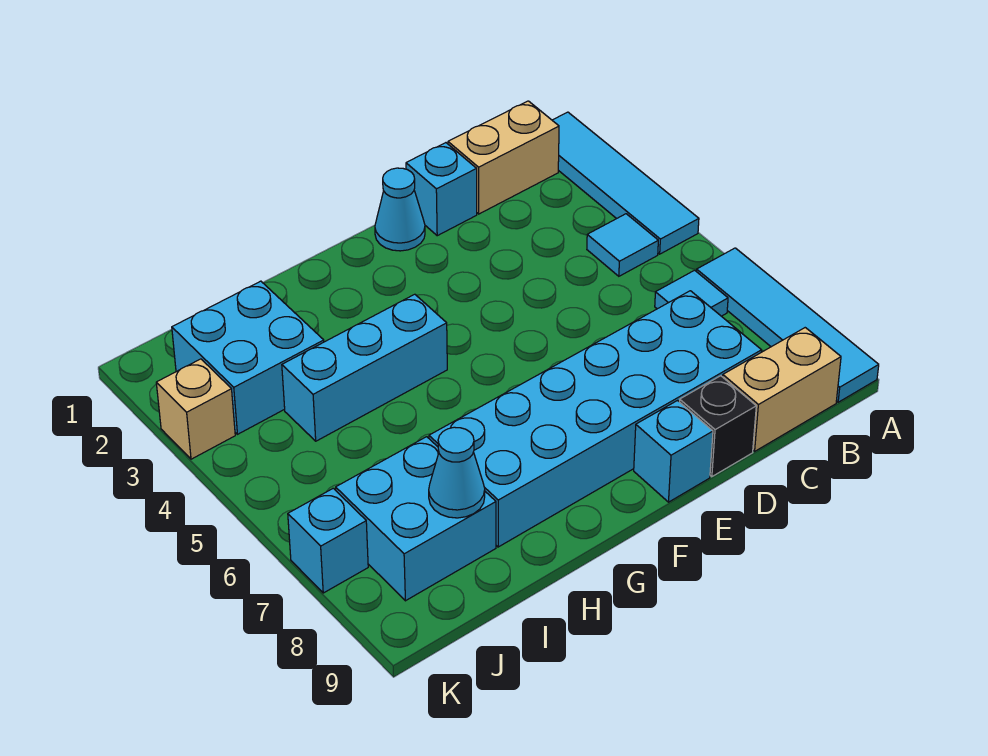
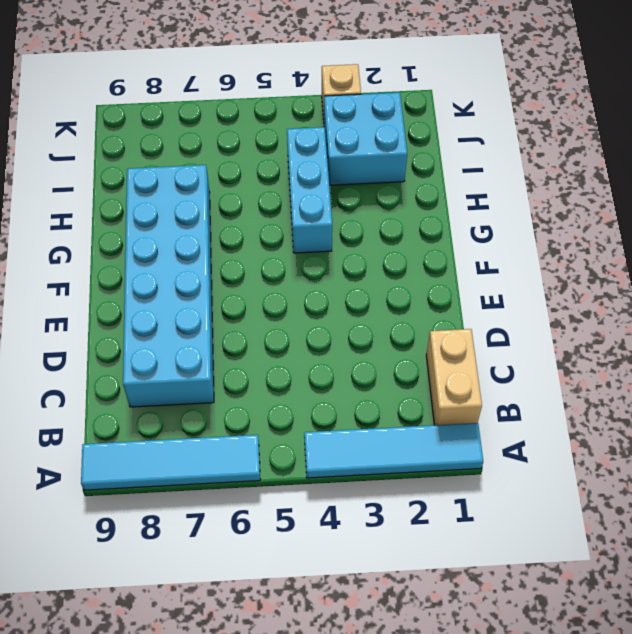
none -> cyan 1x1 tile [587,214,658,276]
none -> cyan 1x1 tile [655,270,728,316]
none -> tan 1x2 brick [723,328,841,451]

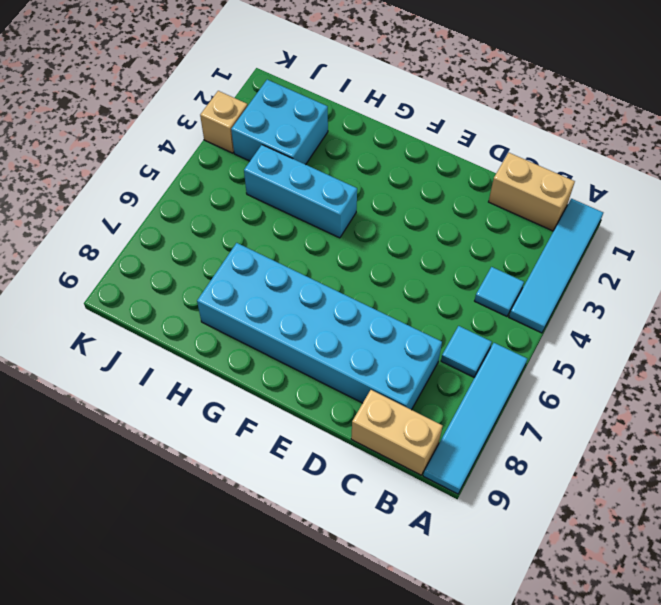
none -> cyan 1x1 brick [406,143,477,236]
none -> black 1x1 brick [680,376,756,477]
none -> cyan 1x1 cone [375,168,425,251]

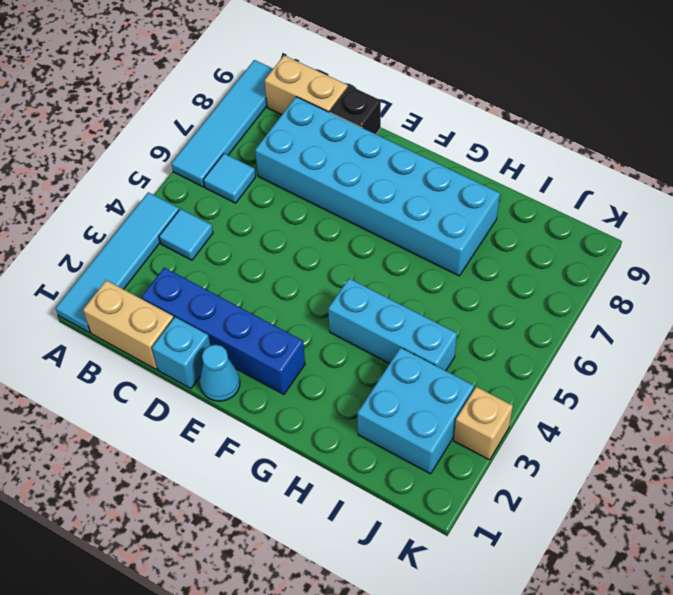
blue 1x4 brick [142,268,305,394] -> none
none -> cyan 1x1 brick [634,401,713,502]
none -> cyan 2x2 brick [336,437,496,601]
none -> cyan 1x1 brick [288,488,368,593]

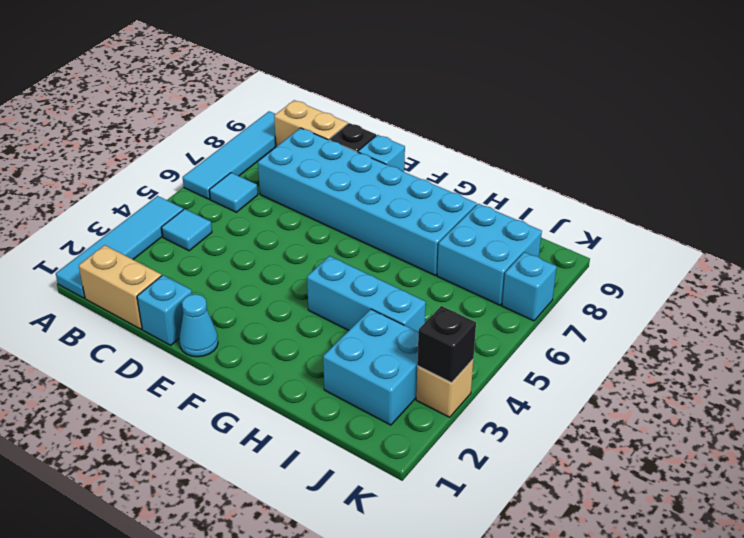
black 1x1 brick [417,306,476,383] -> none
none -> cyan 1x1 cone [429,427,485,518]

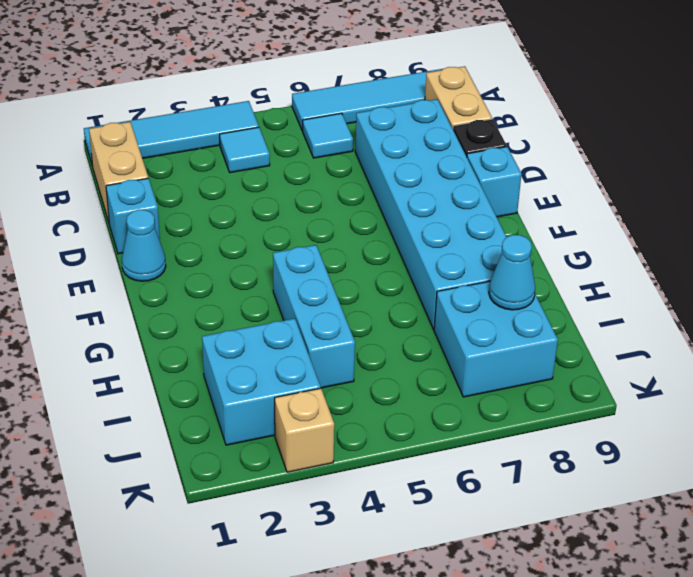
none -> cyan 1x1 brick [288,488,368,593]

